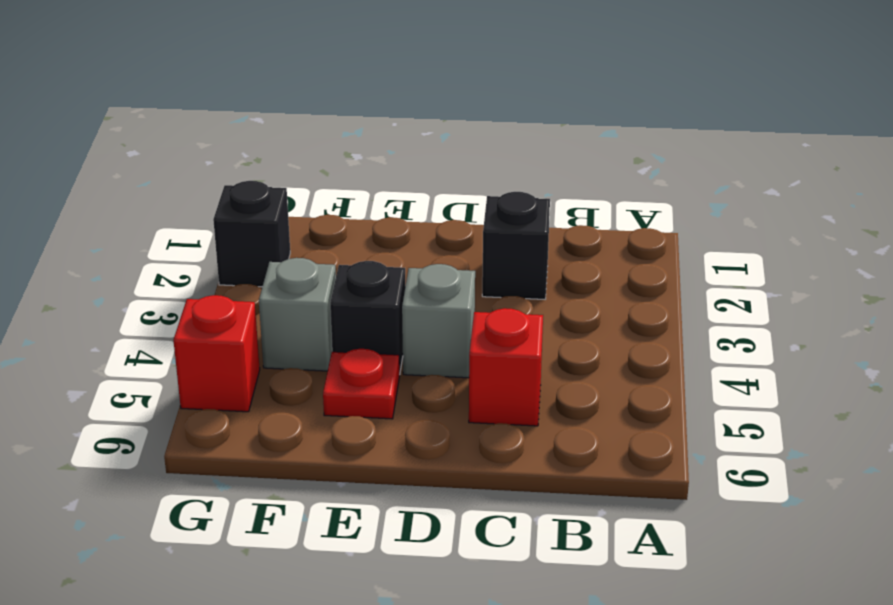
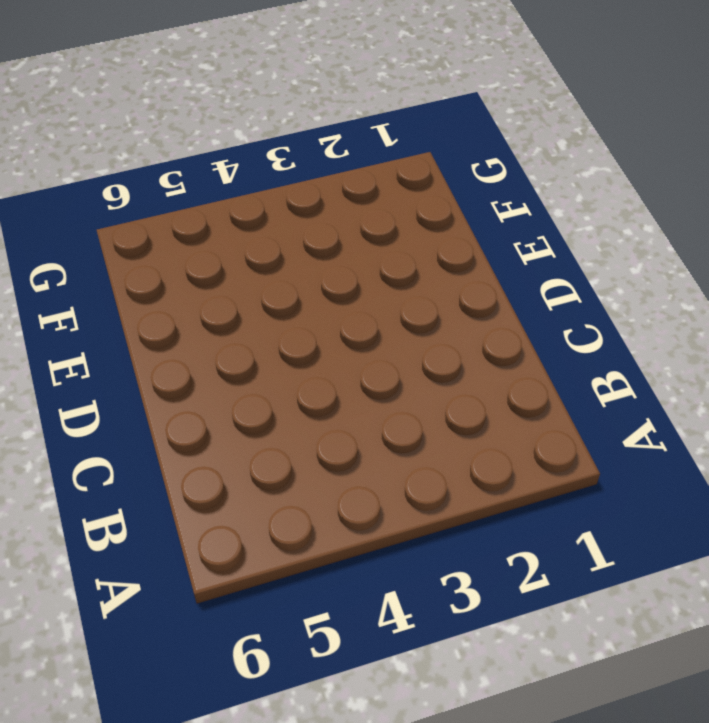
none -> black 1x1 brick [482,192,550,299]
none -> red 1x1 brick [469,308,543,426]

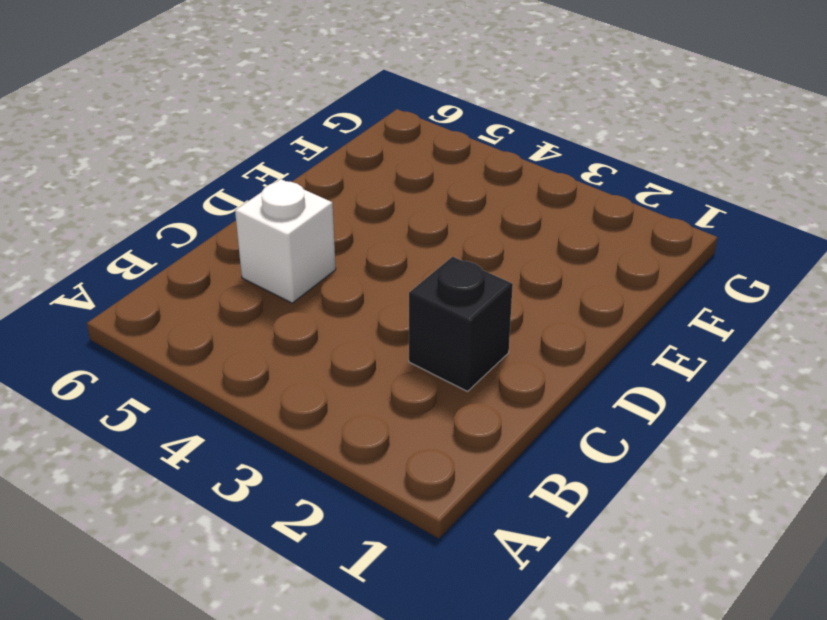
white 1x1 brick [235,179,336,303] -> red 1x1 brick [469,308,543,426]
none -> grey 1x1 brick [402,264,475,378]
none -> black 1x1 brick [330,261,405,375]

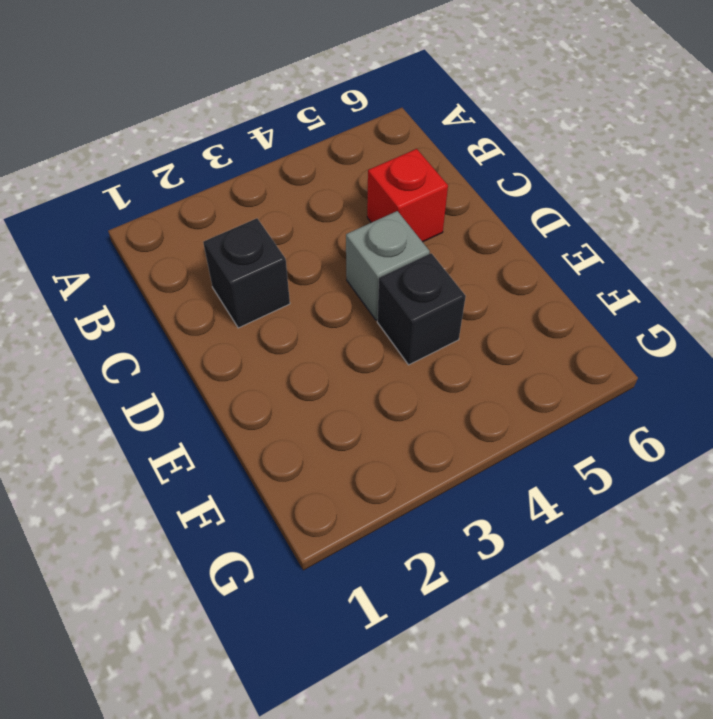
none -> red 1x1 plate [323,349,399,419]
none -> grey 1x1 brick [259,258,336,371]

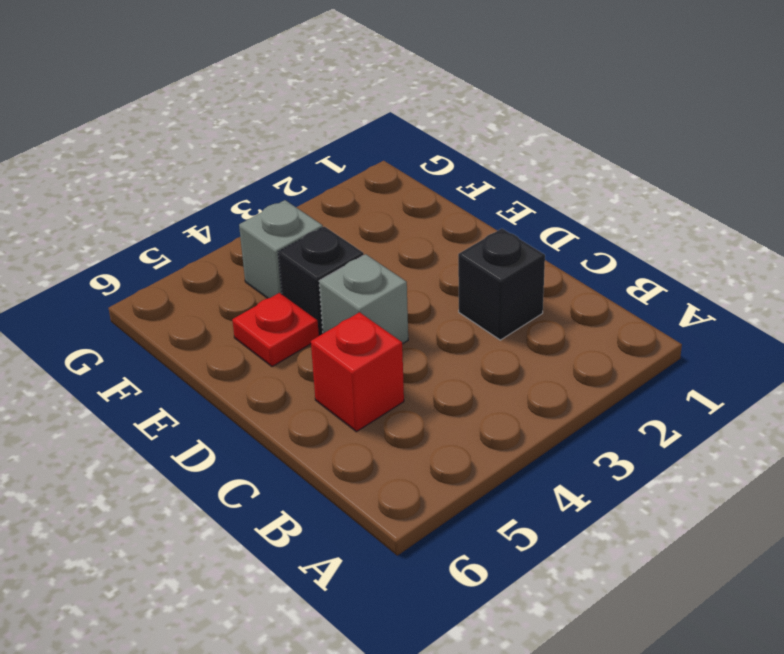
none -> black 1x1 brick [213,181,290,287]
none -> red 1x1 brick [173,295,260,412]

